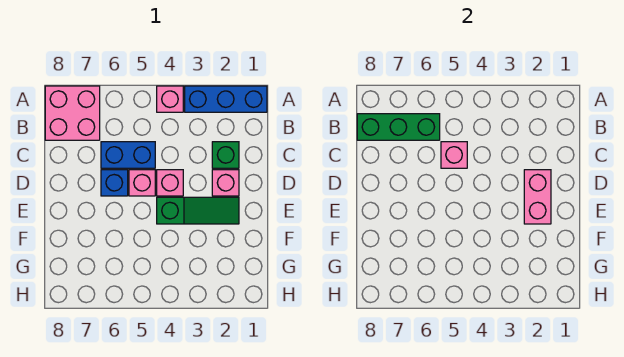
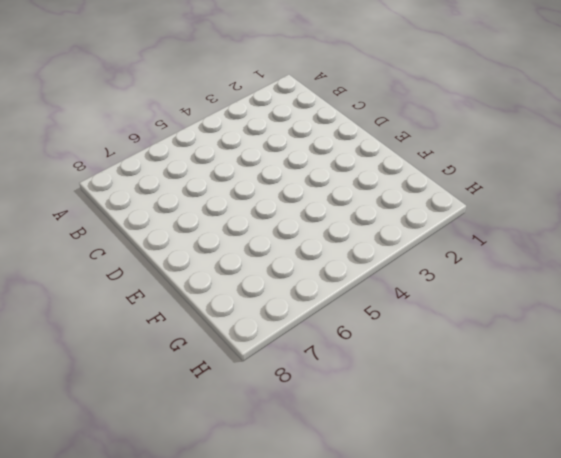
none -> blue 1x3 brick [185,86,267,112]
none -> pink 1x1 brick [157,86,183,112]
none -> pink 2x2 brick [45,86,100,140]

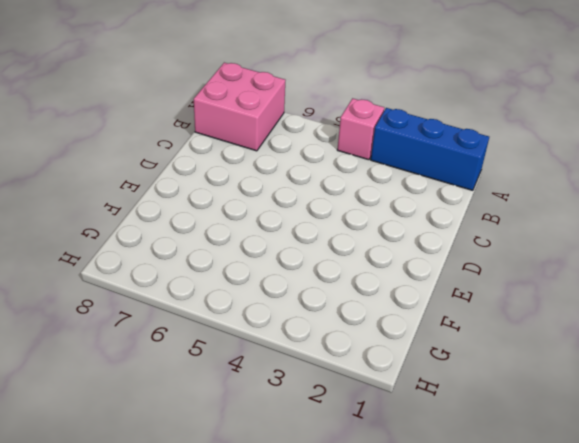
none -> green 1x1 brick [212,142,239,168]
none -> blue 1x2 brick [101,142,155,168]
none -> pink 1x1 brick [212,170,239,196]

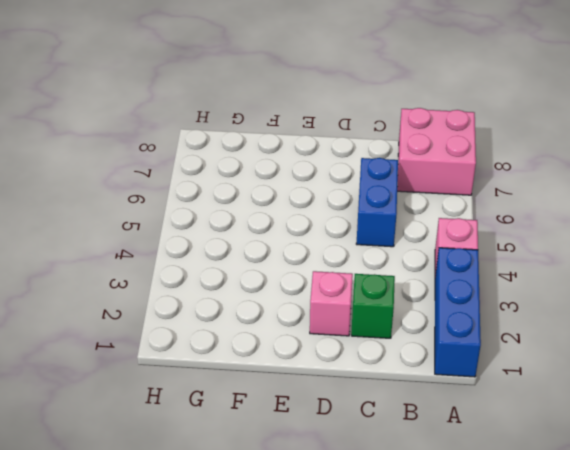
none -> pink 1x1 brick [157,170,183,196]
none -> pink 1x1 brick [129,170,155,196]
none -> blue 1x1 brick [101,170,128,196]

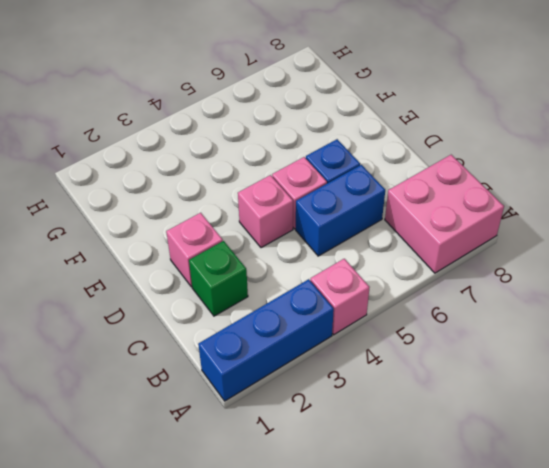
none -> green 1x3 slope [157,197,239,224]
none -> green 1x3 brick [357,114,440,140]
none -> pink 1x1 brick [441,142,467,168]

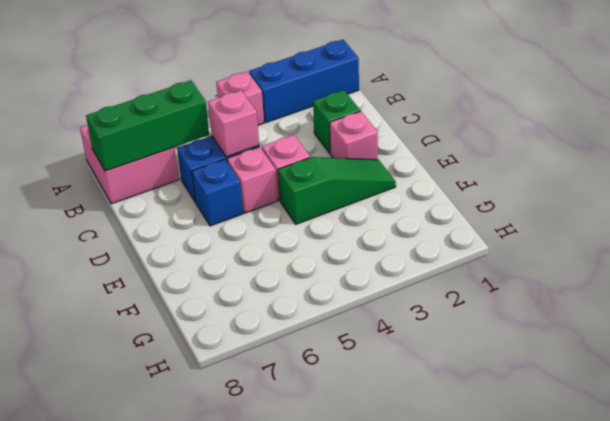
none -> pink 1x2 brick [524,170,551,224]

